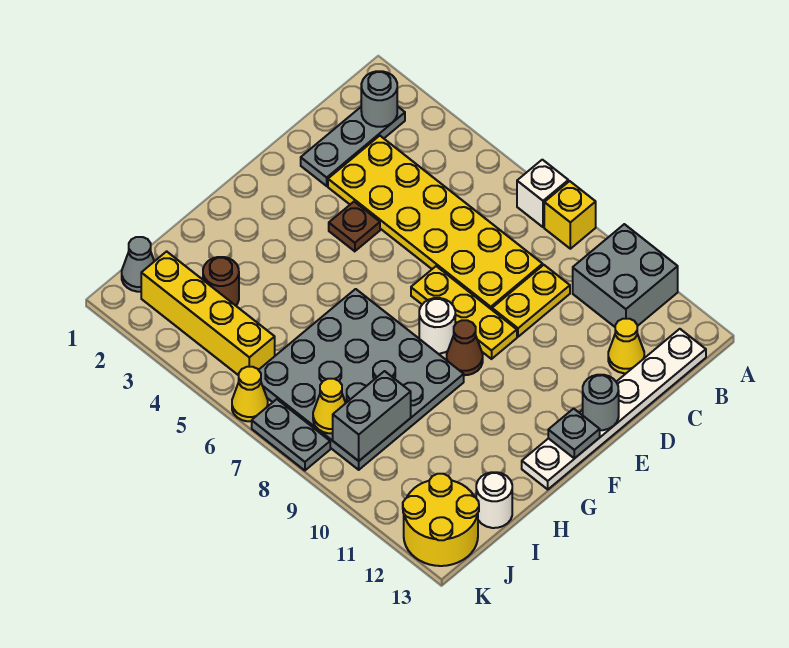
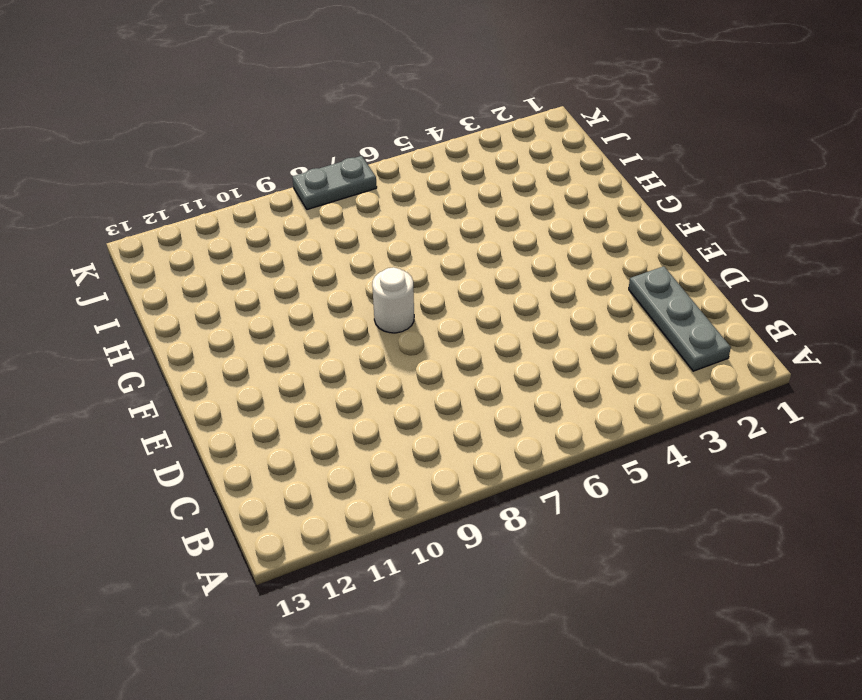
none -> white 1x1 brick [517,160,568,227]
none -> yellow 1x1 brick [544,181,596,249]
none -> grey 2x2 brick [573,224,678,327]

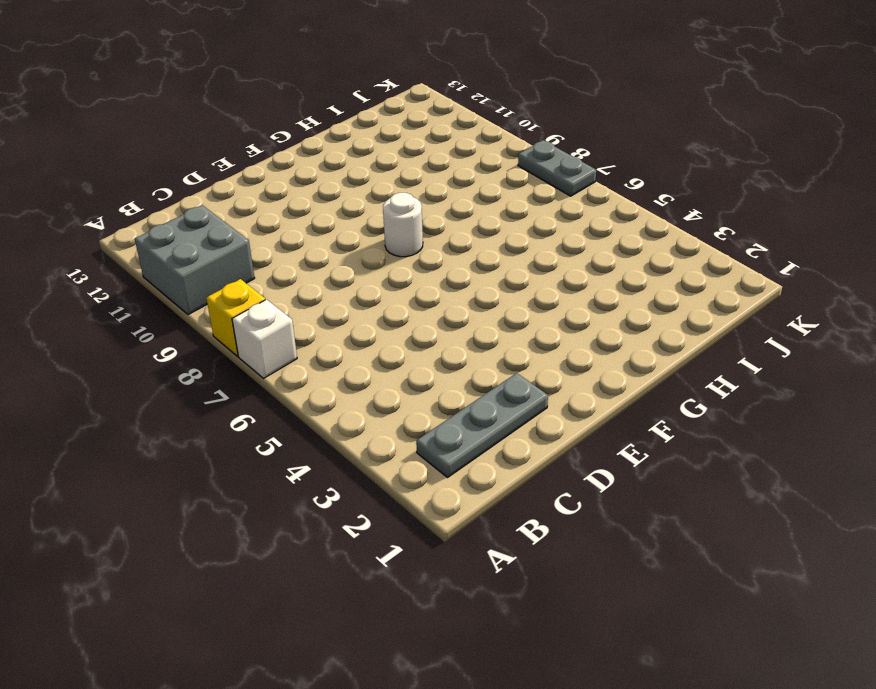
none -> white 1x6 plate [522,329,706,489]
none -> yellow 2x6 plate [328,136,543,310]
none -> yellow 1x2 plate [492,265,570,337]

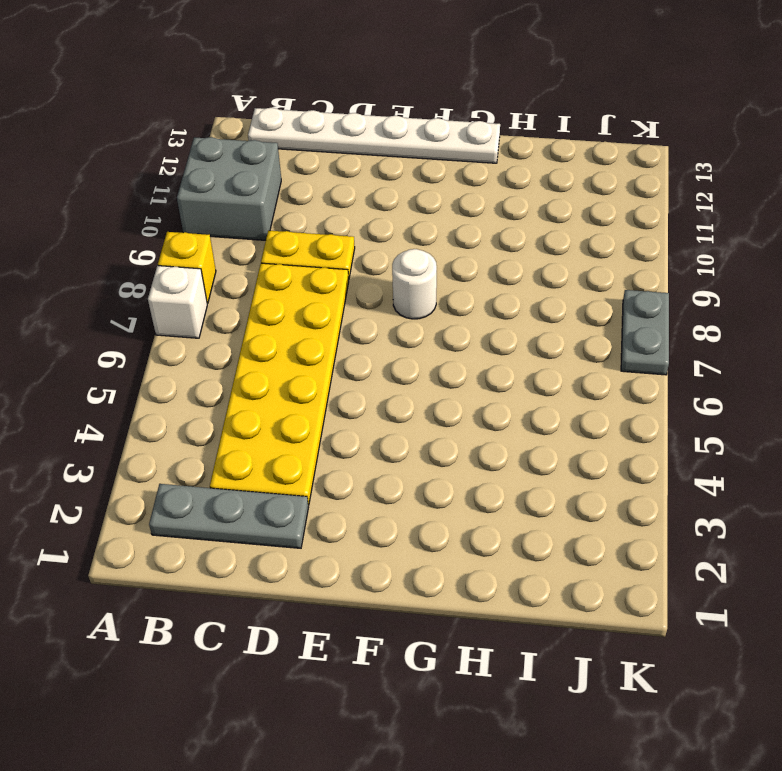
none -> yellow 1x1 cone [608,319,644,373]
none -> brown 1x1 plate [329,202,380,251]
none -> yellow 1x3 plate [411,266,517,359]

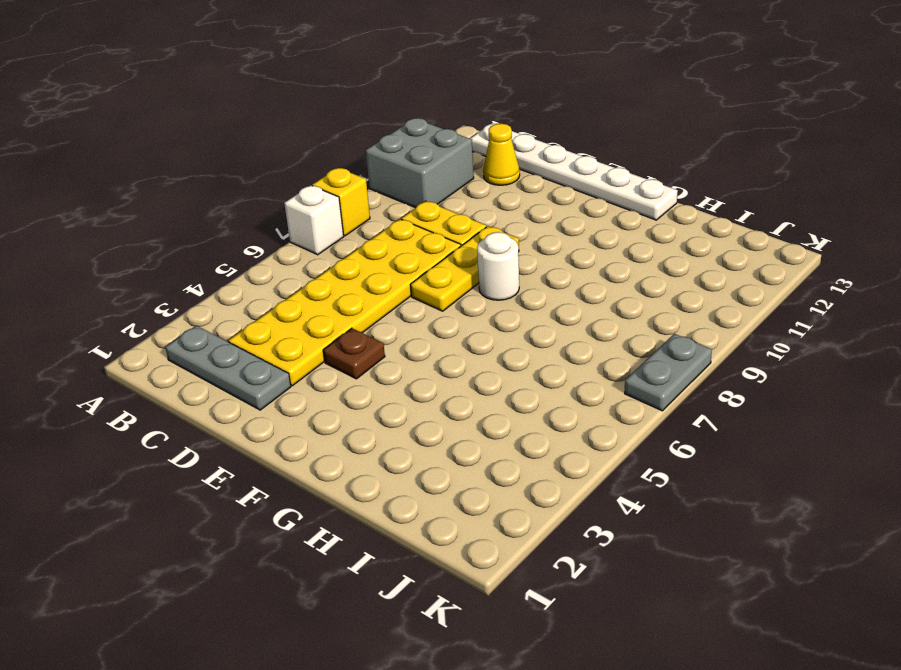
none -> brown 1x1 cone [447,320,483,375]
none -> grey 4x4 plate [259,289,464,470]
none -> brown 1x1 round brick [203,257,239,306]

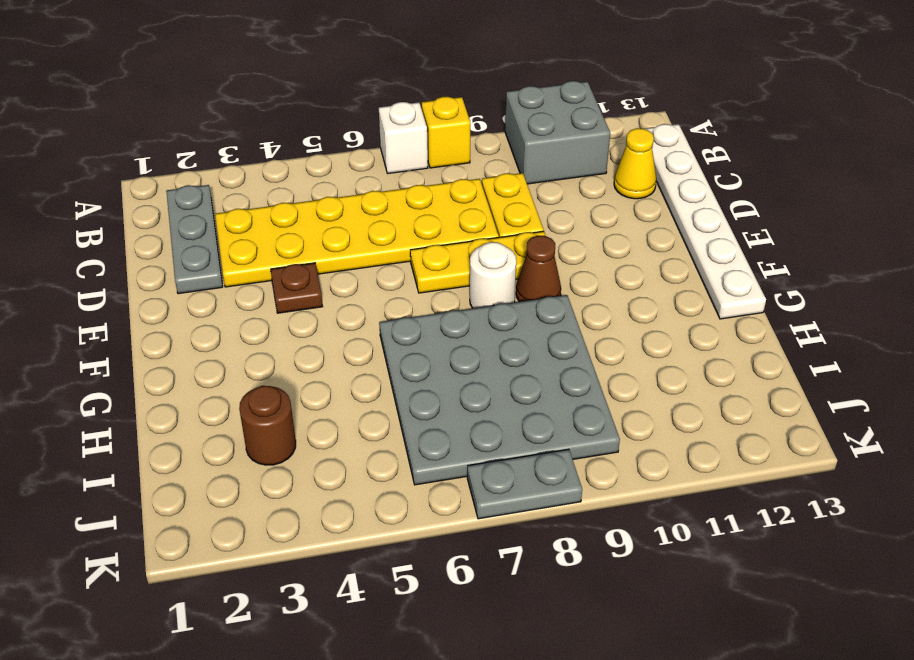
none -> white 1x1 round brick [476,472,512,528]
none -> grey 1x1 cone [122,237,154,292]
none -> yellow 1x4 brick [141,251,275,375]

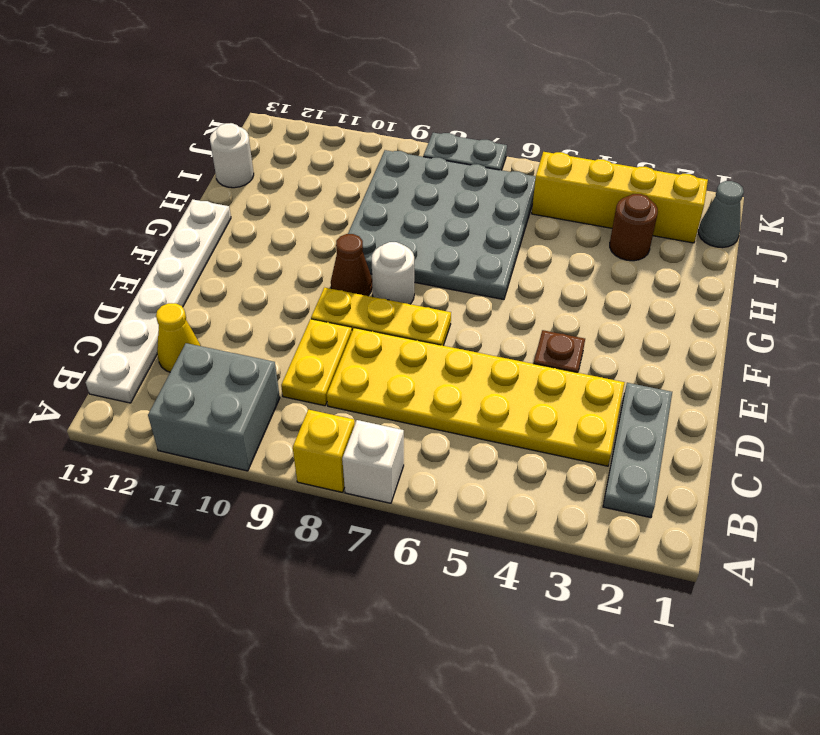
none -> yellow 2x2 round brick [403,474,479,566]
none -> yellow 1x1 cone [232,367,268,421]
none -> grey 1x1 round brick [361,71,397,127]

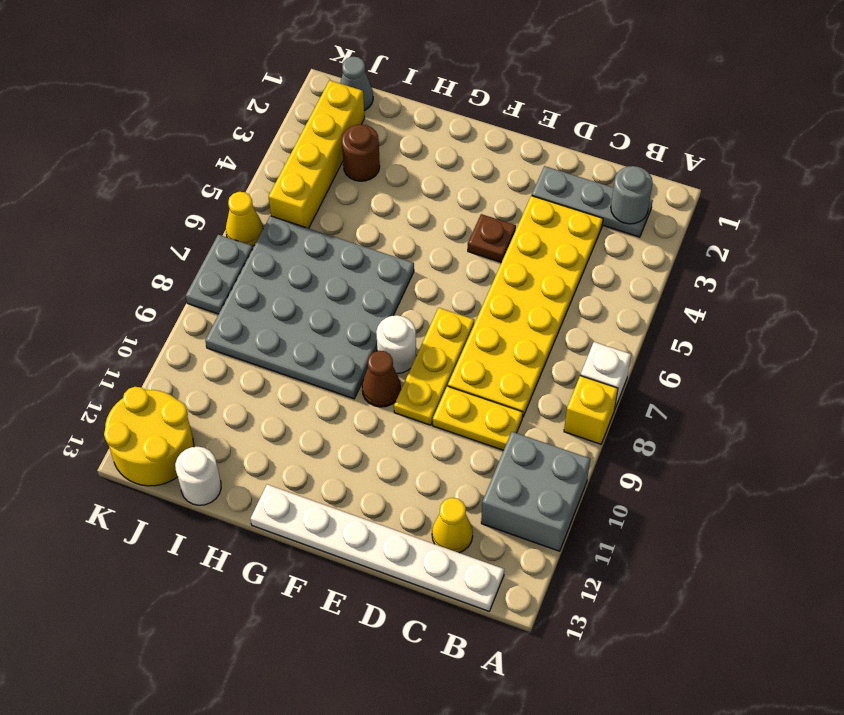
none -> grey 1x1 round brick [583,375,619,430]
none -> grey 1x1 plate [548,409,600,459]
none -> grey 1x2 brick [333,371,411,461]

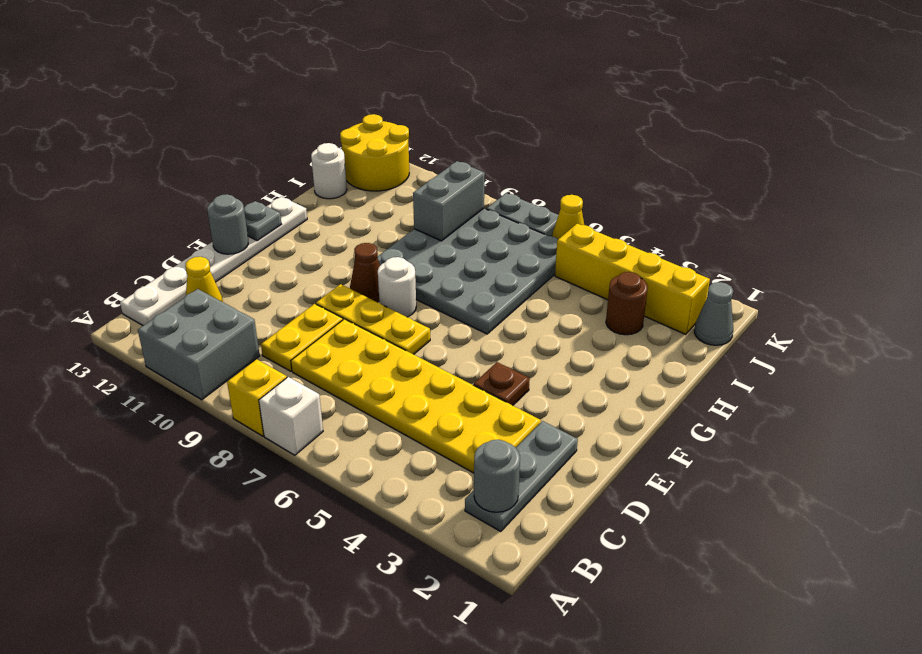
none -> yellow 1x1 cone [313,379,346,433]

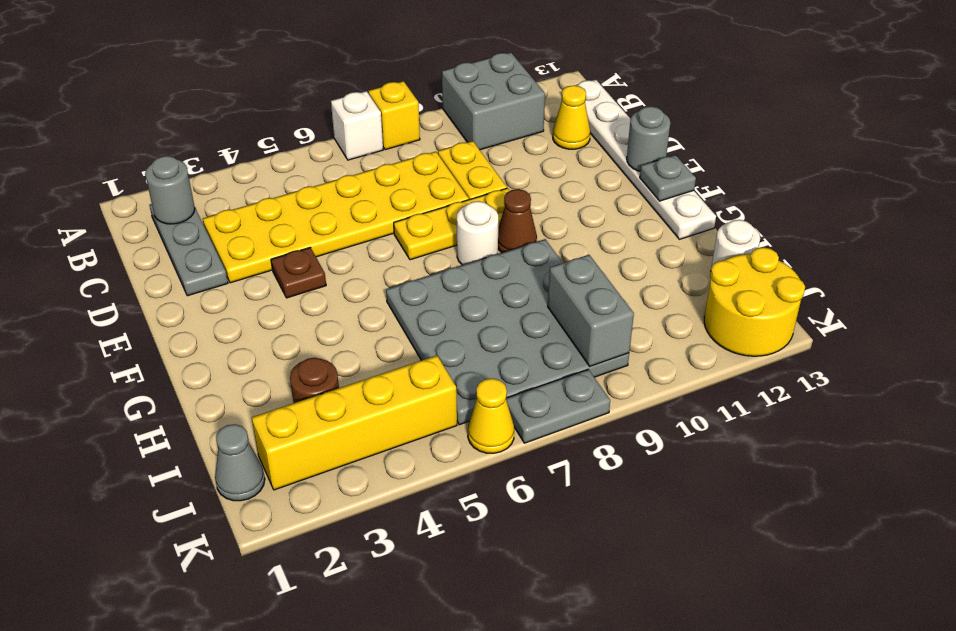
none -> yellow 1x1 cone [313,379,346,433]

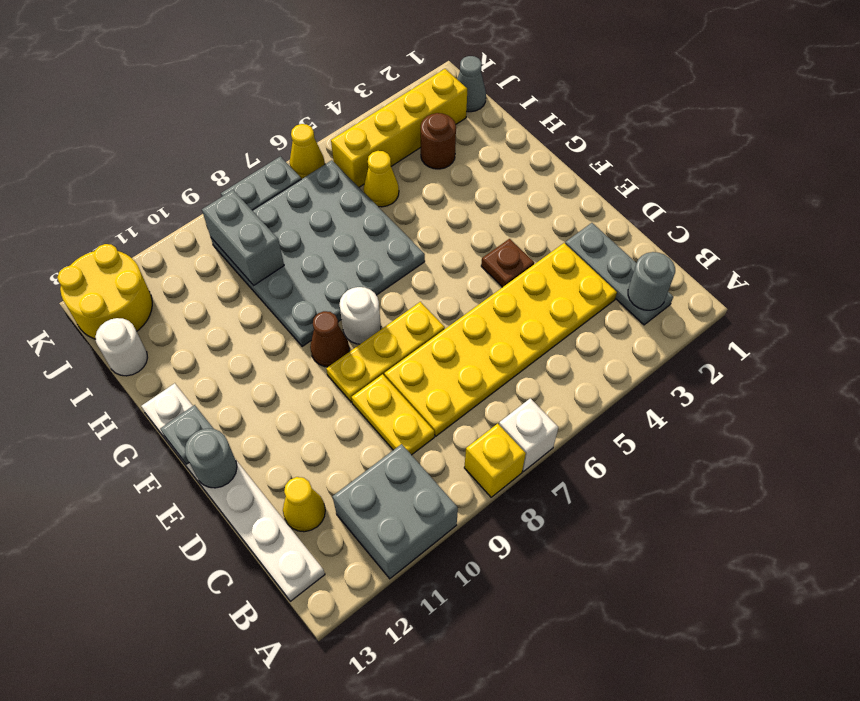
yellow 1x1 cone [363,151,399,207] -> yellow 1x1 cone moved to [313,379,346,433]

